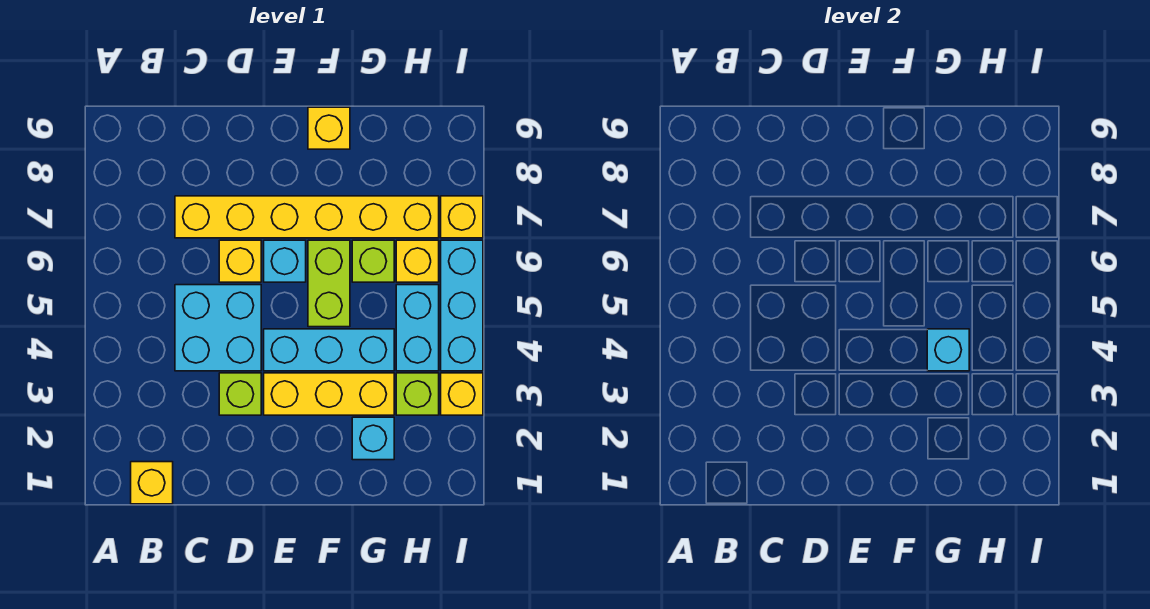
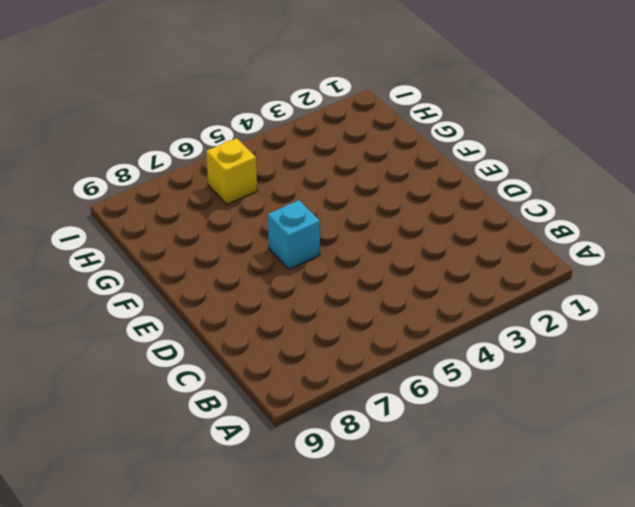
none -> yellow 1x1 brick [131,462,173,504]
none -> cyan 2x2 brick [175,285,261,371]
none -> yellow 1x6 brick [175,196,439,238]

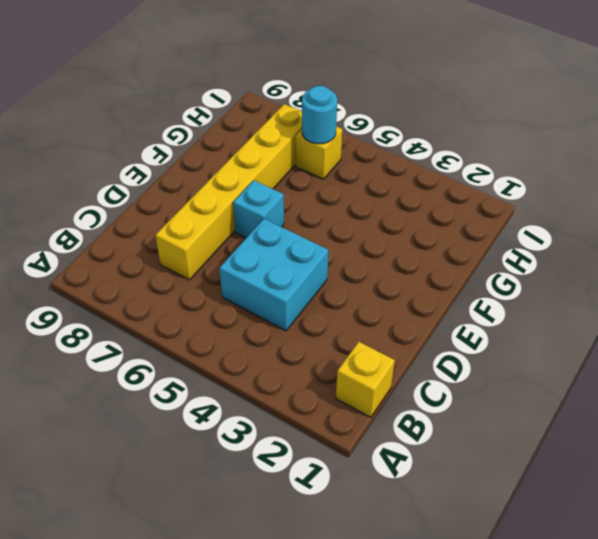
cyan 1x1 round brick [302,86,337,144] -> none
none -> lime 1x1 brick [219,373,261,415]
none -> yellow 1x1 brick [219,240,261,282]
none -> yellow 1x3 brick [264,373,394,415]

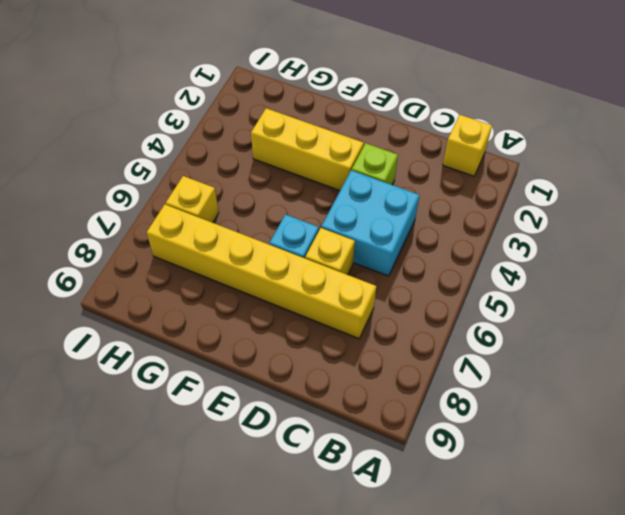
none -> cyan 1x3 brick [264,329,394,371]
none -> lime 1x2 brick [308,240,350,327]
none -> yellow 1x1 brick [308,107,350,149]

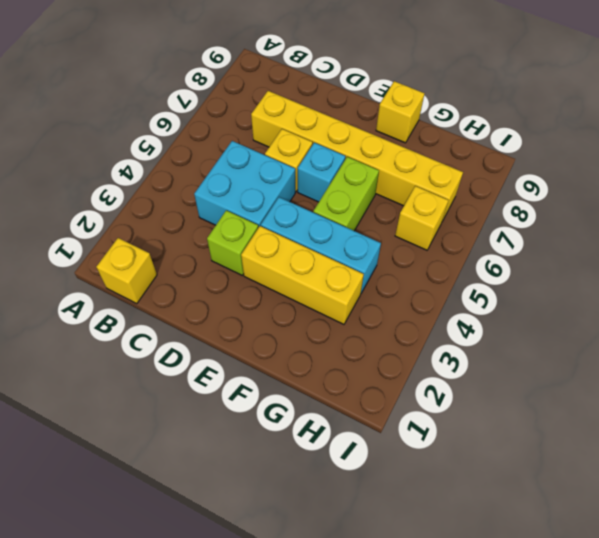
none -> cyan 1x1 brick [352,417,394,460]
none -> lime 1x1 brick [352,240,394,282]
none -> lime 1x1 brick [396,373,439,415]

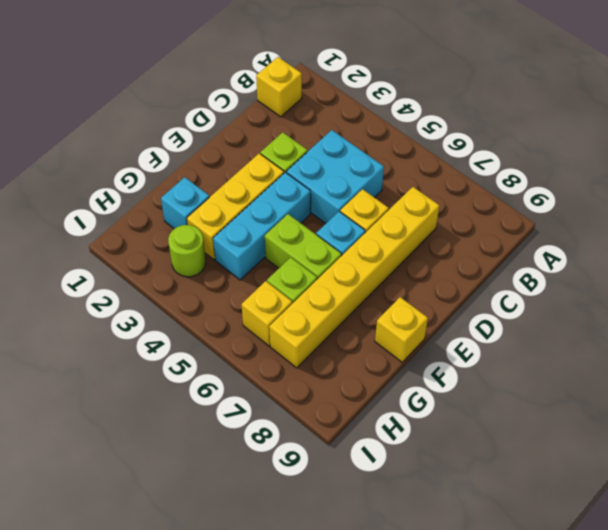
lime 1x1 round brick [168,225,206,277] -> lime 1x1 brick [396,373,439,415]
none -> cyan 1x2 brick [396,285,439,371]
none -> yellow 1x1 brick [441,373,483,415]
none -> cyan 1x3 brick [441,240,483,371]

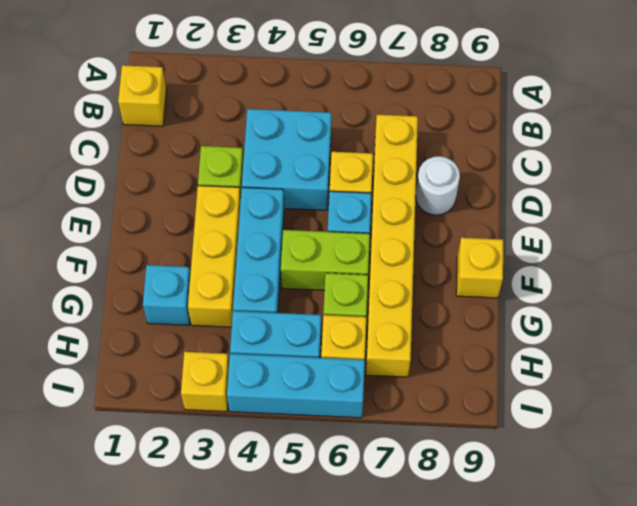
white 1x1 round brick [416,156,460,215] -> none
none -> lime 1x1 brick [396,373,439,415]
none -> yellow 1x1 brick [441,196,483,238]
none -> cyan 1x1 brick [927,329,969,371]

